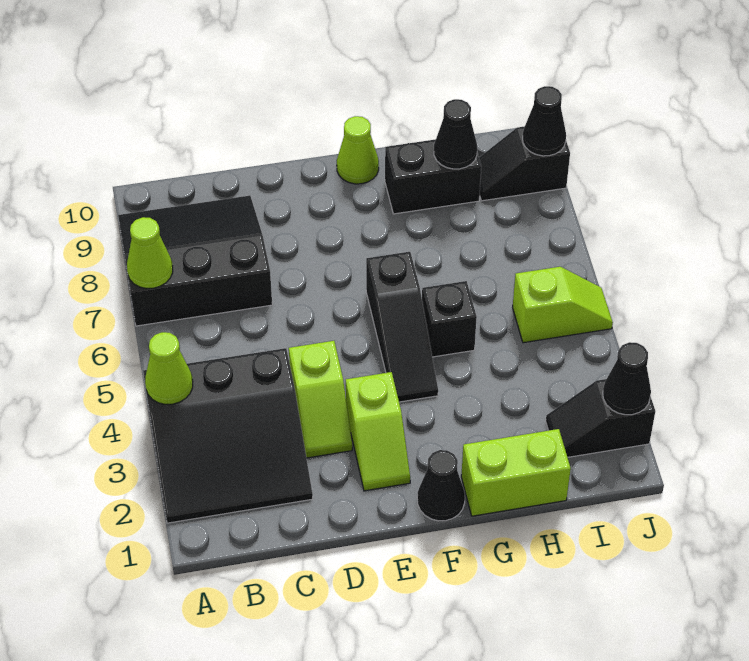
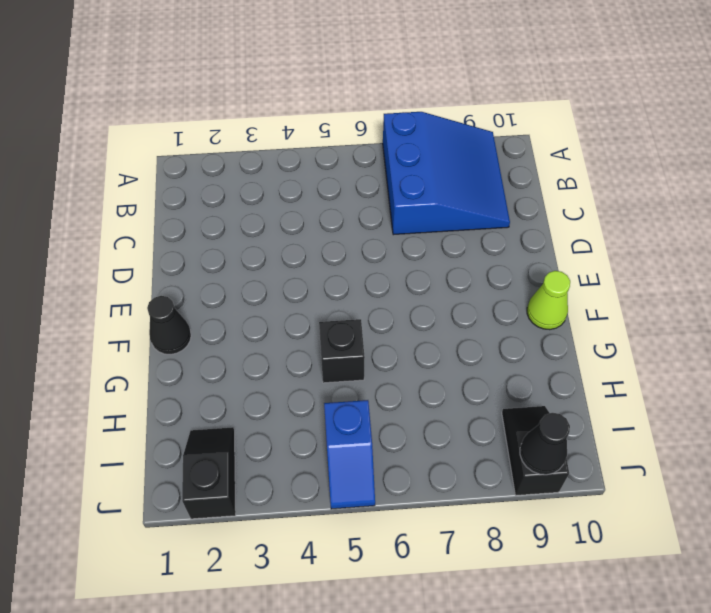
blue 3x3 slope [383,112,510,235] -> black 3x3 slope [118,196,272,326]
blue 1x2 slope [324,400,375,509] -> lime 1x2 slope [513,267,613,343]
none -> black 3x3 slope [143,348,313,523]
none -> lime 1x2 slope [289,341,352,458]
none -> lime 1x2 slope [346,372,410,491]

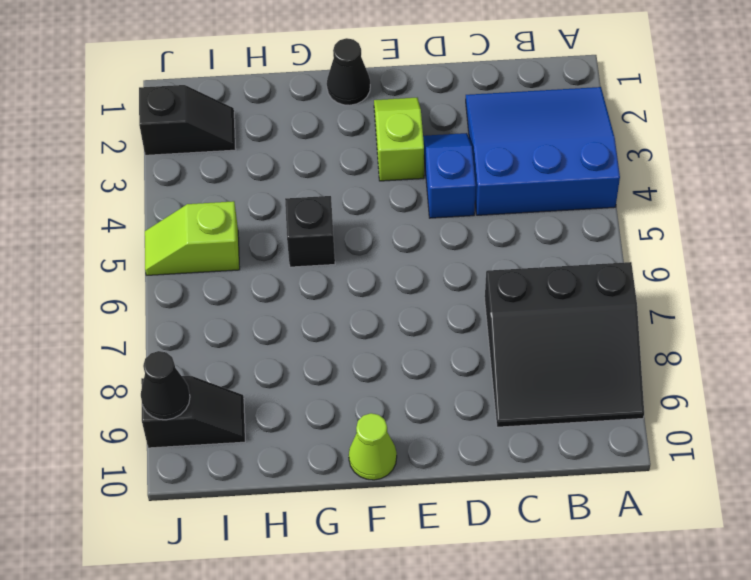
blue 3x3 slope [466,87,620,215] -> black 3x3 slope [143,348,313,523]
blue 1x2 slope [423,133,476,218] -> lime 1x2 slope [289,341,352,458]
none -> black 1x3 slope [366,252,438,402]
none -> lime 1x2 brick [461,429,571,516]
none -> black 1x2 brick [385,139,481,214]

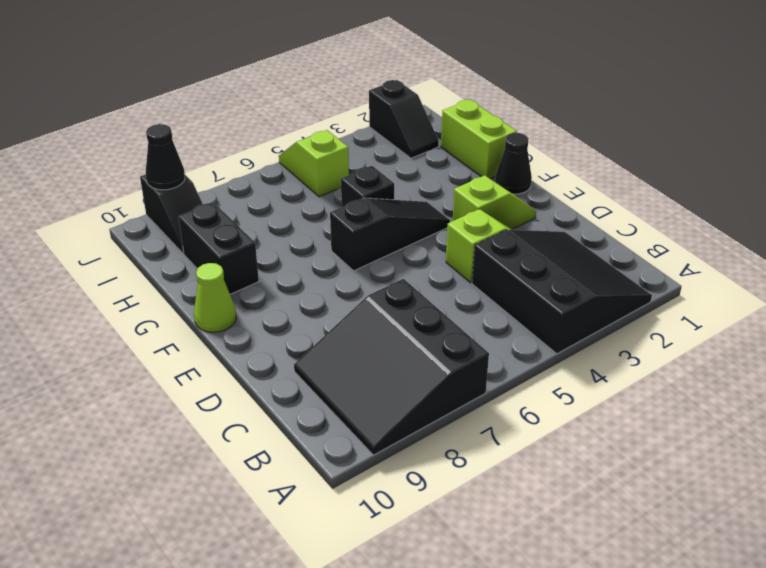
none -> lime 1x1 cone [145,332,193,404]
none -> lime 1x1 cone [127,217,173,288]
none -> black 1x1 cone [434,99,477,169]

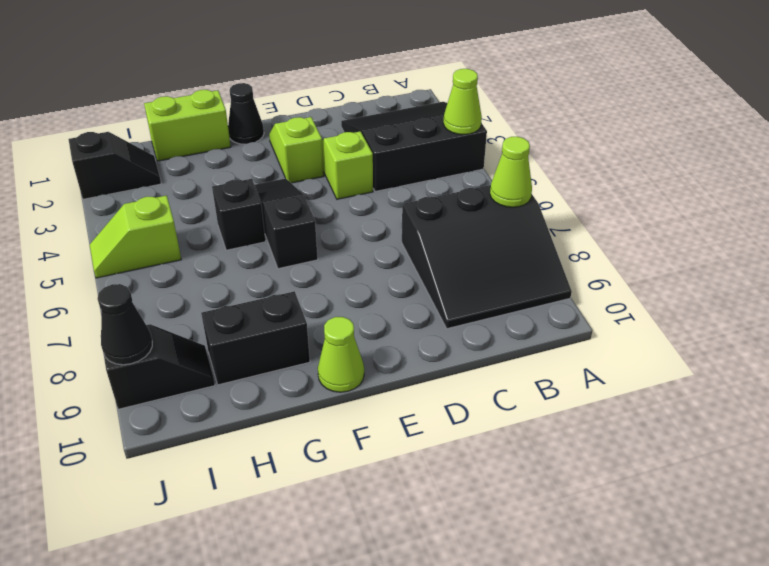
none -> black 1x1 cone [434,99,477,169]
none -> black 1x1 cone [603,342,651,415]

